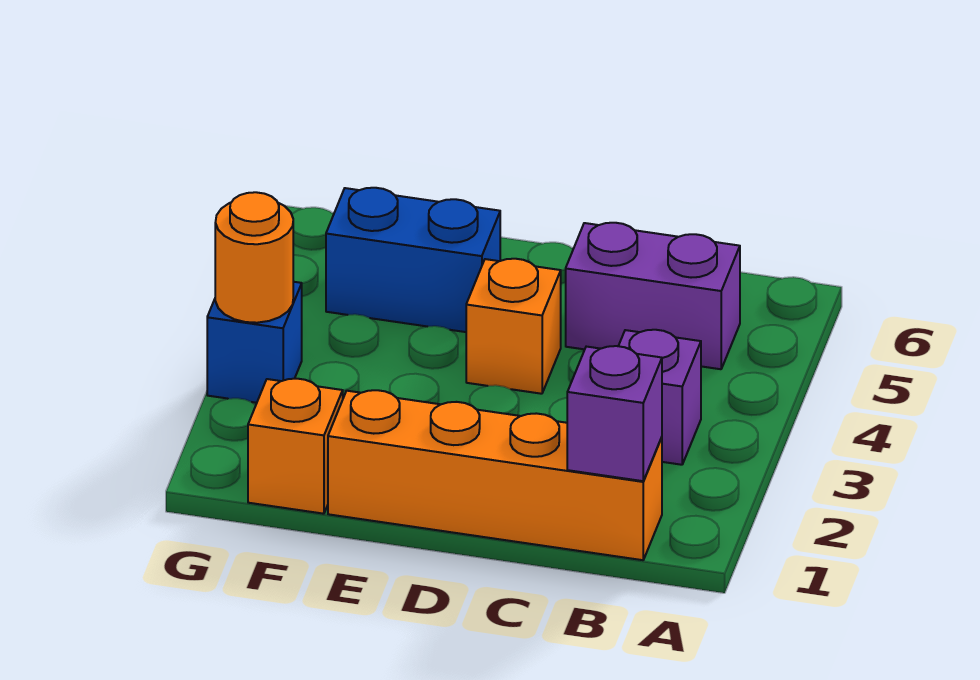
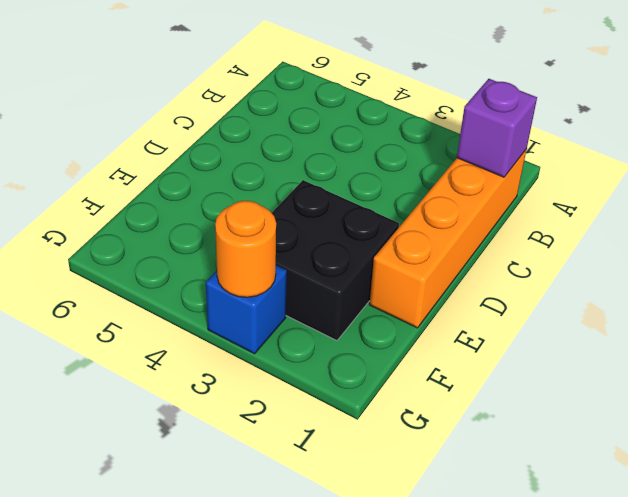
black 2x2 brick [272,180,399,341] -> none
none -> purple 1x1 brick [619,330,701,465]
none -> purple 1x2 brick [566,223,740,369]

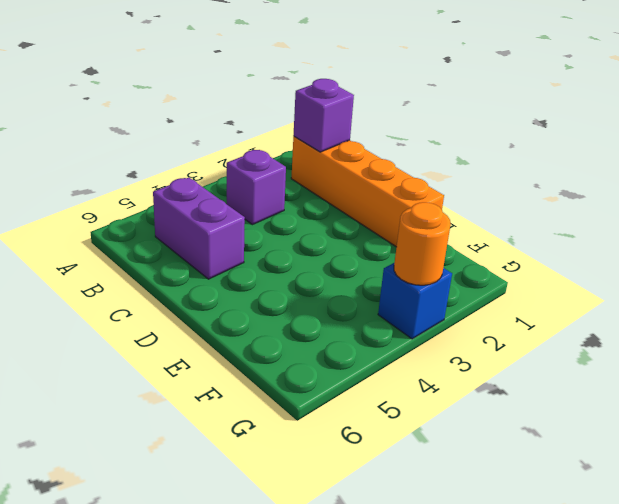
none -> orange 1x1 brick [466,259,561,394]
none -> blue 1x2 brick [326,188,500,332]

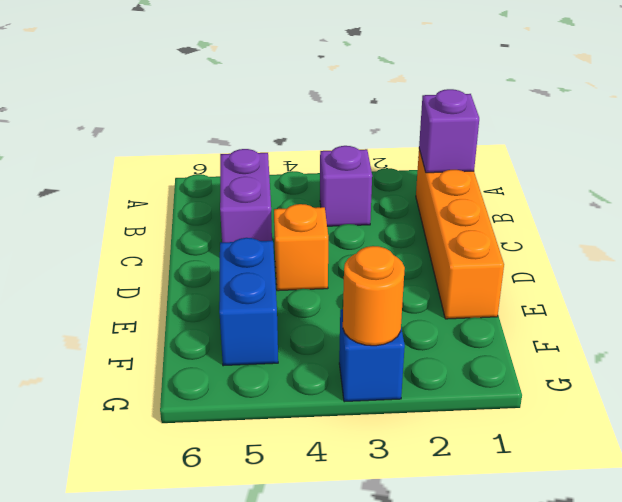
none -> orange 1x1 brick [248,379,343,514]

